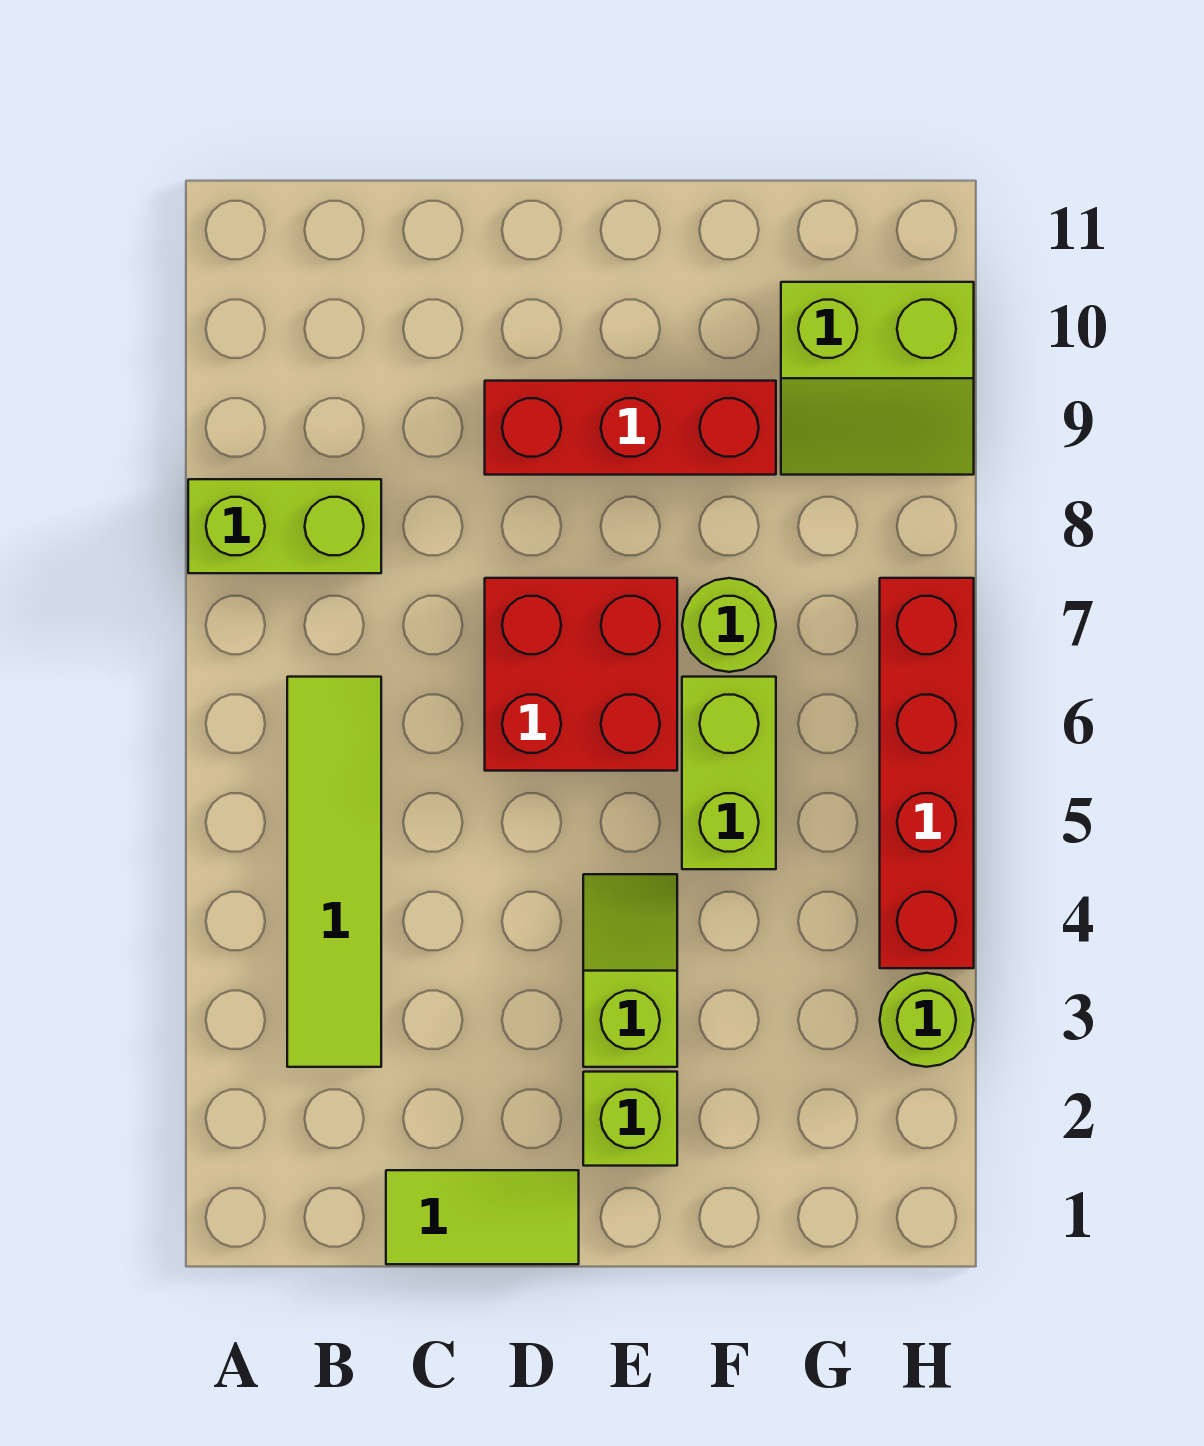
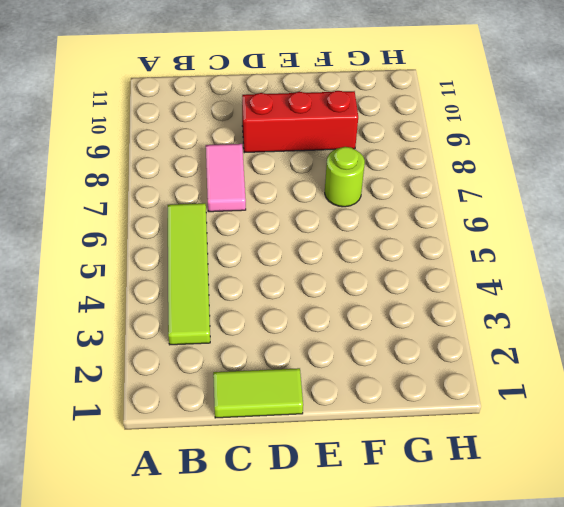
pink 1x2 tile [206,144,246,212] -> none
none -> lime 1x2 brick [188,479,381,573]
none -> red 2x2 brick [485,578,677,771]
none -> lime 1x1 brick [583,1072,677,1166]

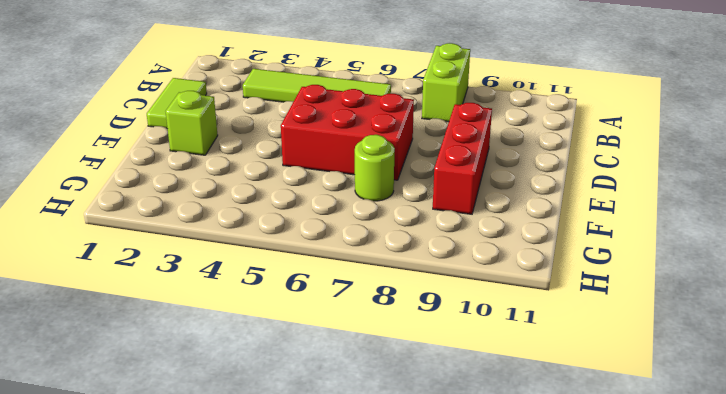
red 2x3 brick [281,85,414,180] -> red 2x2 brick [485,578,677,771]
none -> lime 1x2 slope [583,874,677,1067]
none -> lime 1x2 brick [682,677,776,869]
none -> lime 2x2 slope [781,282,974,475]

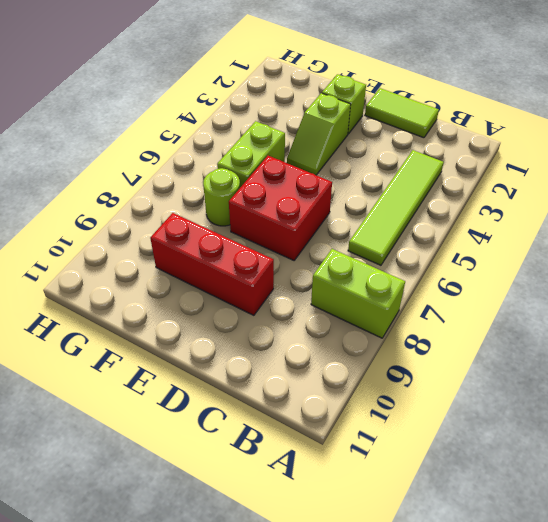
none -> lime 2x2 slope [781,282,974,475]
none -> lime 1x1 round brick [880,973,974,1067]
none -> red 1x4 brick [880,578,974,968]

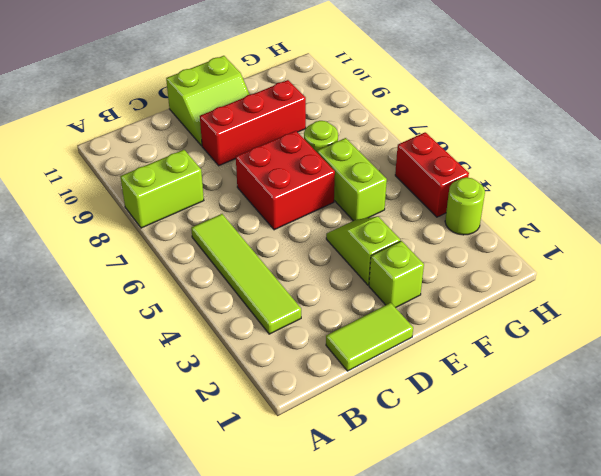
lime 2x2 slope [166,56,250,146] -> lime 2x2 slope moved to [781,282,974,475]
red 1x2 brick [395,132,469,217] -> red 1x4 brick [880,578,974,968]

